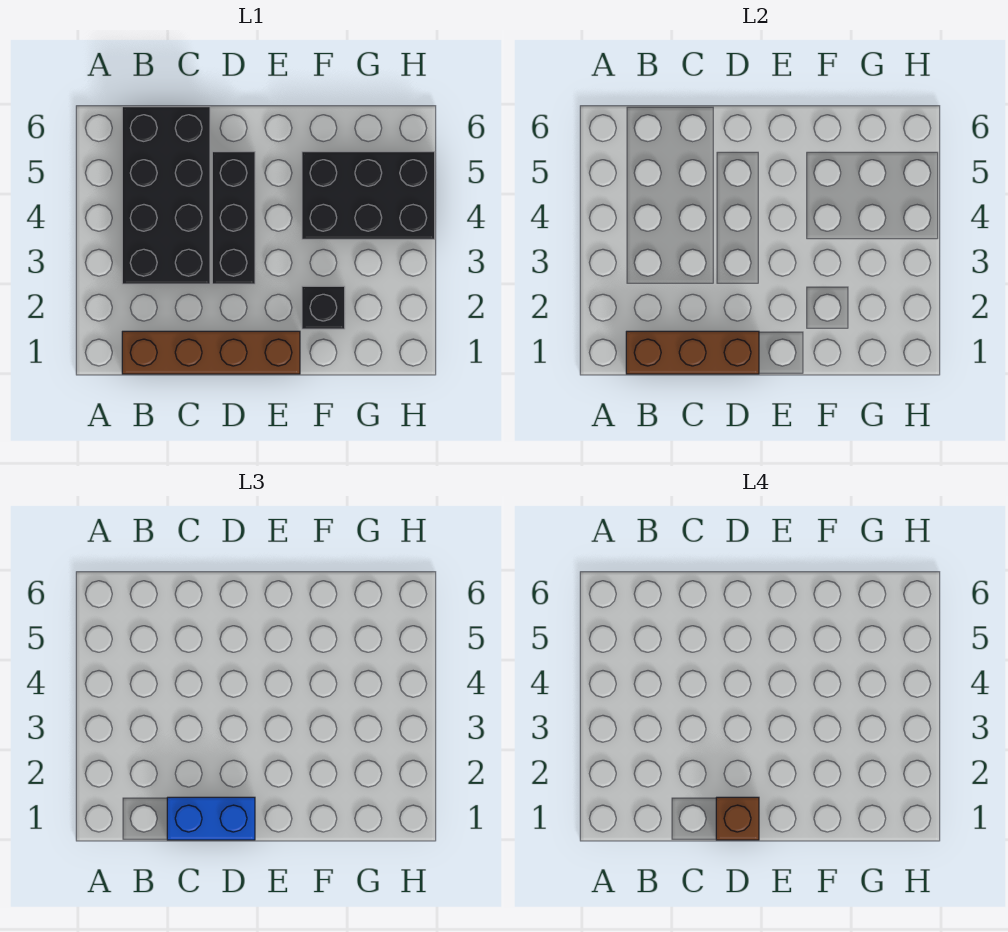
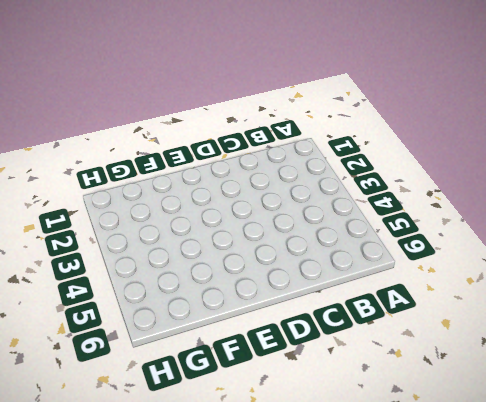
none -> brown 1x4 brick [122,331,300,374]
none -> black 2x4 brick [122,107,210,284]

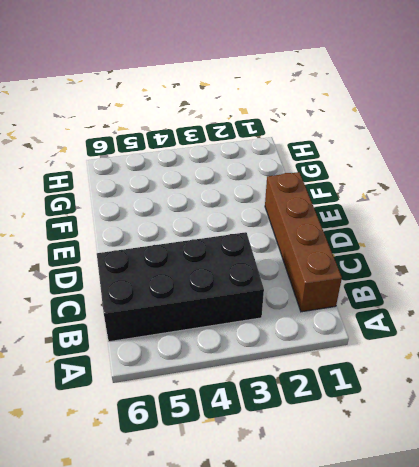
none -> black 1x3 brick [212,152,255,284]
none -> black 1x1 brick [302,286,345,329]

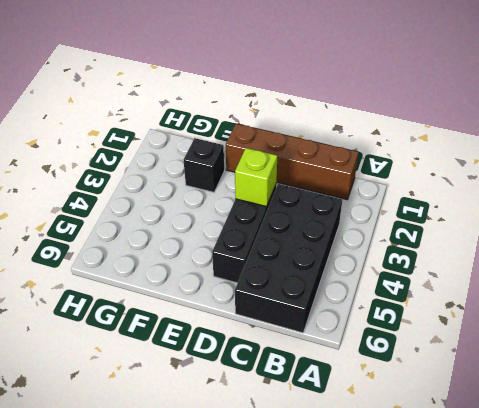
lime 1x1 brick [235,148,277,207] -> none
none -> black 2x3 brick [302,152,435,239]
none -> brown 1x3 brick [626,331,759,374]

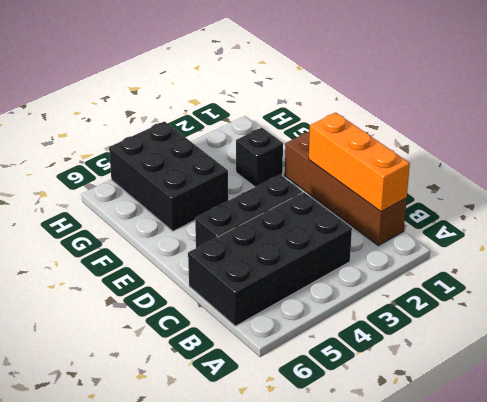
orange 1x3 brick [309,113,410,212] -> brown 1x3 brick [626,331,759,374]
none -> blue 1x2 brick [167,797,255,840]
none -> brown 1x1 brick [716,797,759,840]

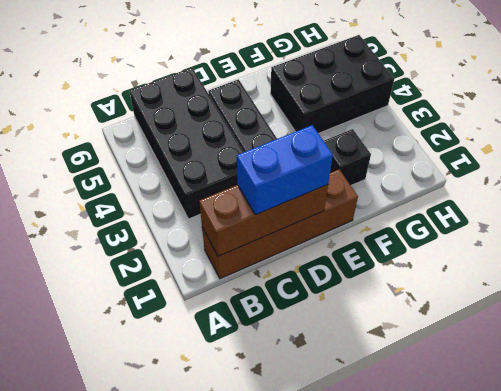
none -> brown 1x1 brick [716,797,759,840]

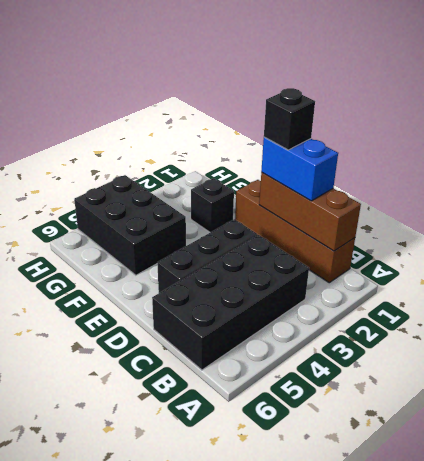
black 1x1 brick [264,88,315,150] -> brown 1x1 brick [716,797,759,840]

